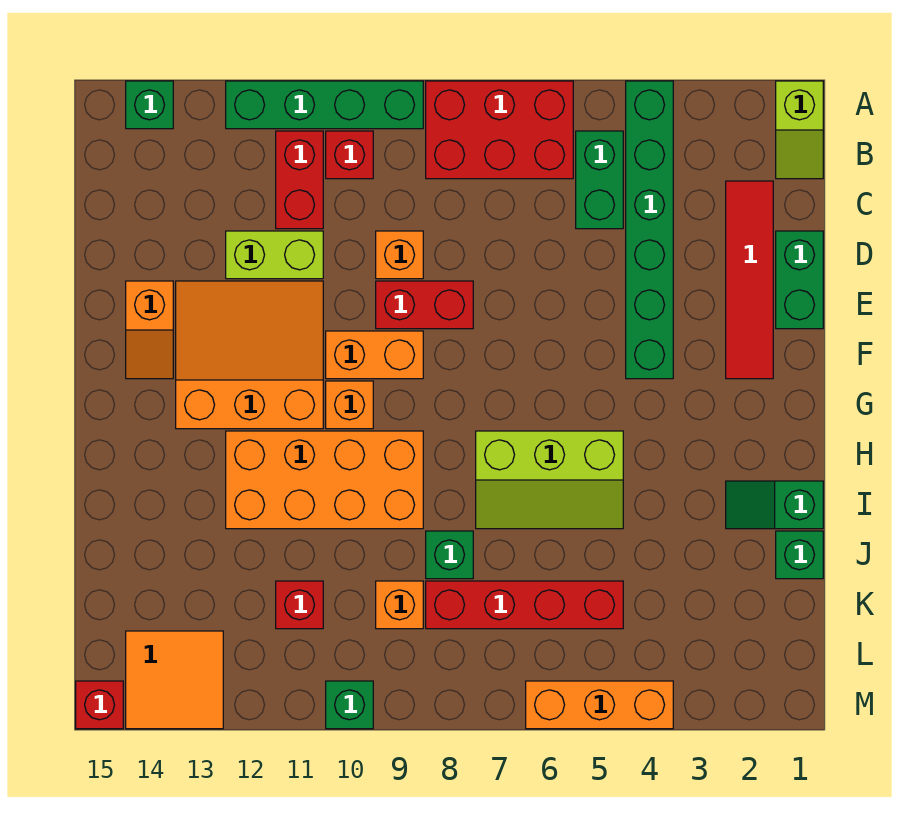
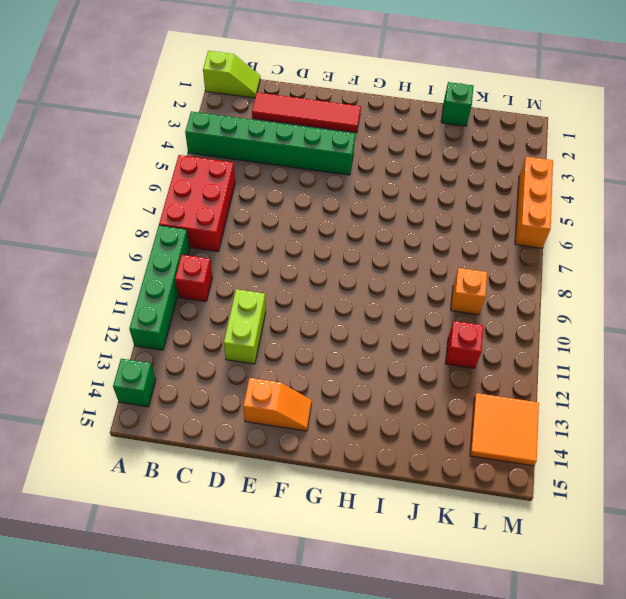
none -> green 1x2 brick [576,131,623,229]
none -> red 1x2 brick [276,131,323,229]
none -> green 1x2 brick [776,231,823,329]

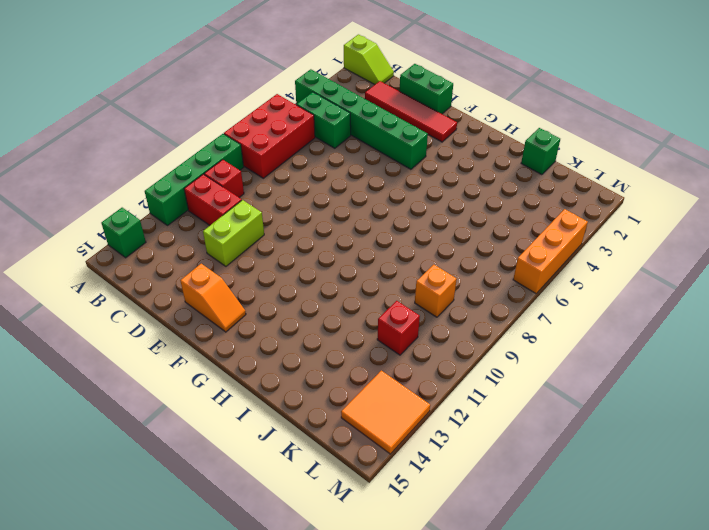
none -> orange 1x1 brick [376,231,423,279]
none -> red 1x2 brick [376,281,473,329]
none -> orange 3x3 slope [176,281,323,429]

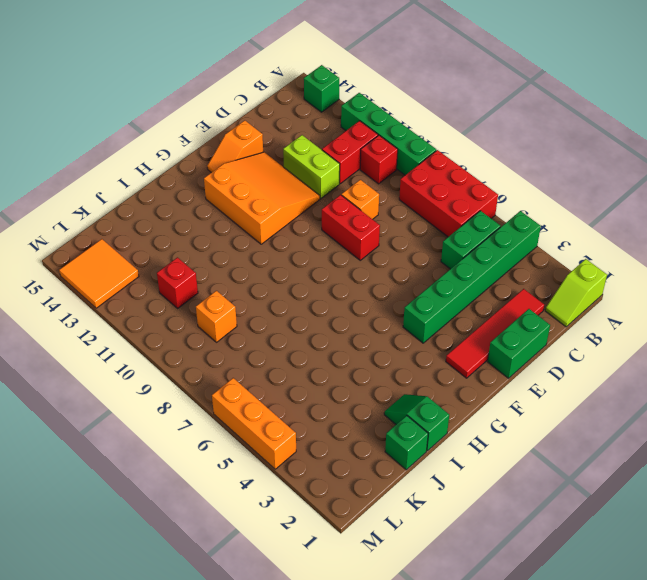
none -> orange 1x2 brick [326,331,423,379]
none -> orange 1x1 brick [326,381,373,429]
none -> lime 2x3 slope [476,431,623,529]

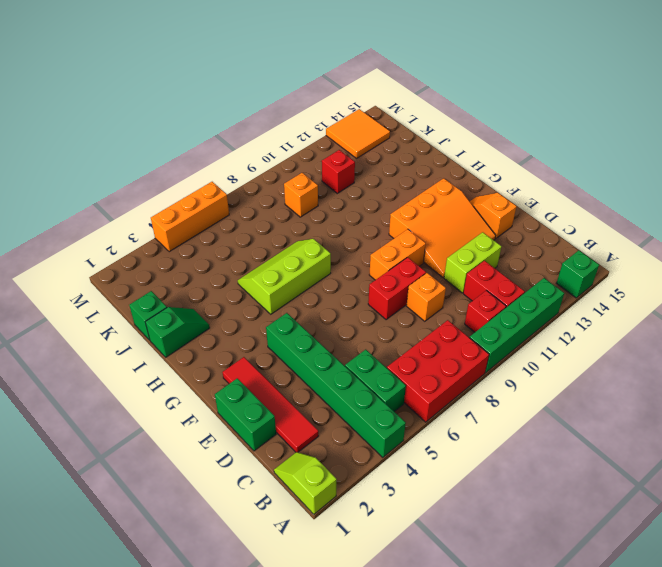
none -> orange 1x1 brick [326,381,373,429]
none -> orange 2x4 brick [226,431,423,529]
none -> green 1x1 brick [426,531,473,579]

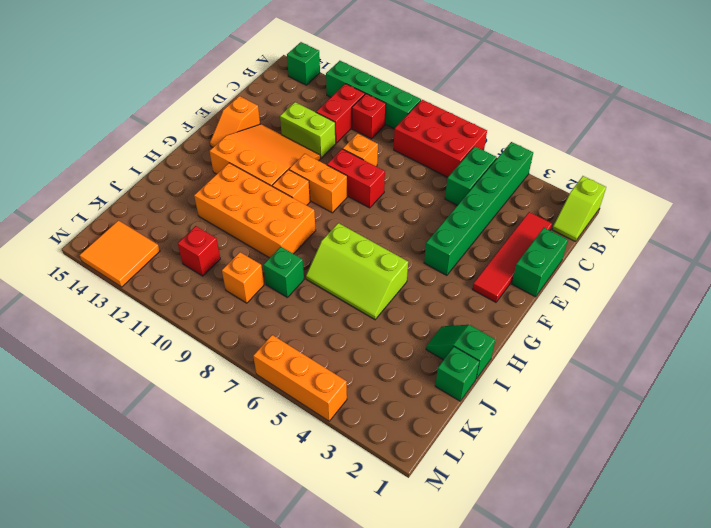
none -> red 1x4 brick [426,581,623,629]
none -> green 1x1 brick [326,681,373,729]
none -> red 1x1 brick [76,681,123,729]

